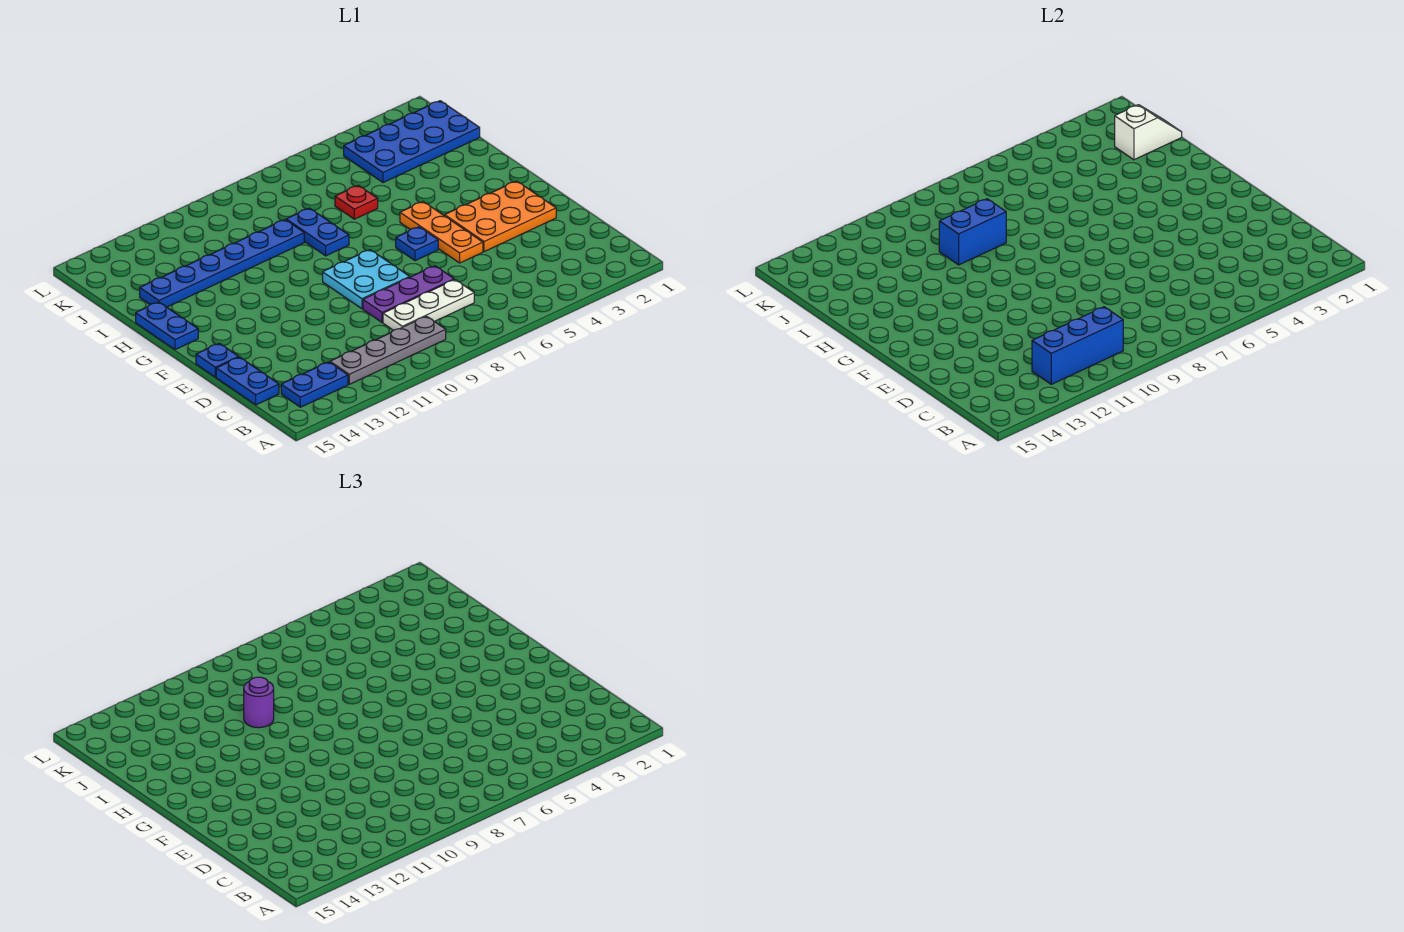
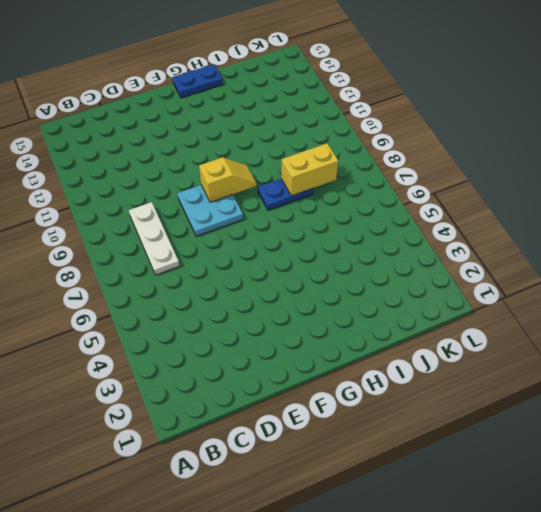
yellow 1x2 slope [199,157,256,202] -> none
yellow 1x2 brick [281,143,338,196] -> none
none -> grey 1x4 plate [330,316,446,384]
none -> blue 1x2 plate [281,362,348,407]
none -> blue 1x2 plate [216,357,279,405]

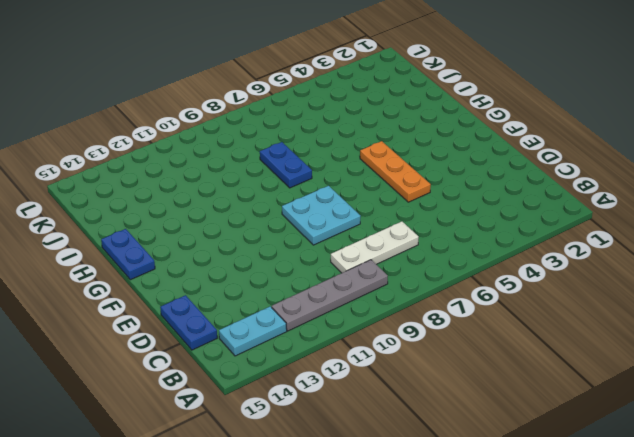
cyan 1x2 plate [219,306,287,356] -> blue 1x2 plate [281,362,348,407]
none -> purple 1x3 plate [363,266,454,323]
none -> orange 2x3 plate [445,181,556,252]
none -> blue 1x1 plate [196,343,239,377]

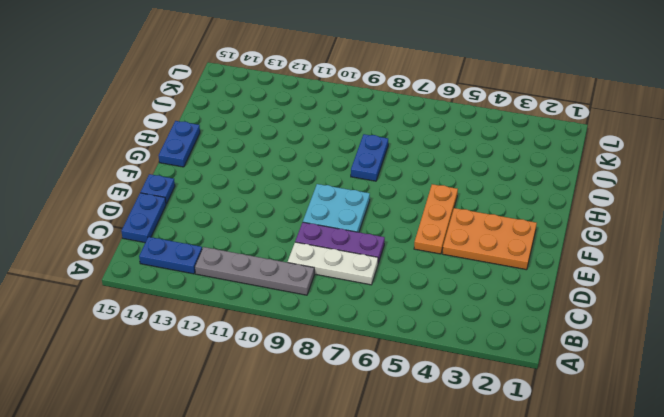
none -> blue 1x1 plate [396,227,438,261]
none -> red 1x1 plate [335,185,378,219]
none -> blue 1x6 plate [140,220,304,307]

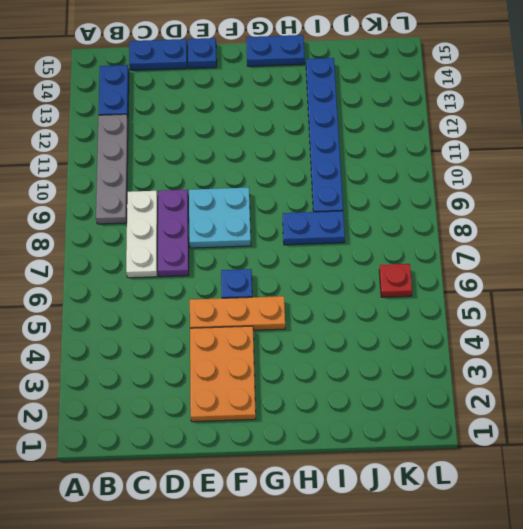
red 1x1 plate [379,264,412,297] -> red 1x1 plate moved to [335,185,378,219]
none -> blue 2x4 plate [344,101,480,183]
none -> blue 1x3 brick [1032,307,1123,384]
none -> blue 1x2 brick [939,199,1006,265]

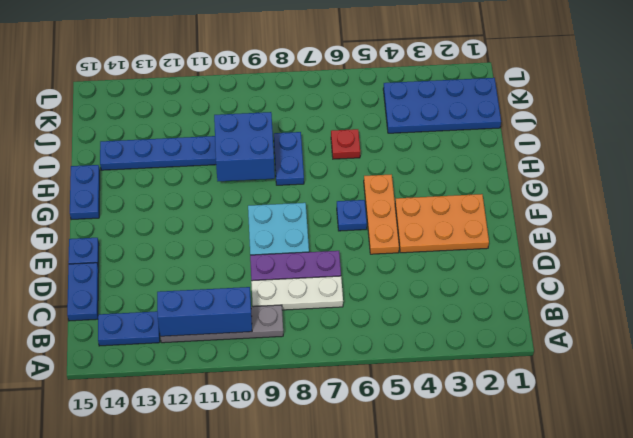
blue 2x2 brick [214,112,275,181] -> blue 1x2 brick [939,199,1006,265]
none -> white 1x2 slope [1115,105,1182,160]
none -> purple 1x1 round brick [244,677,274,728]

